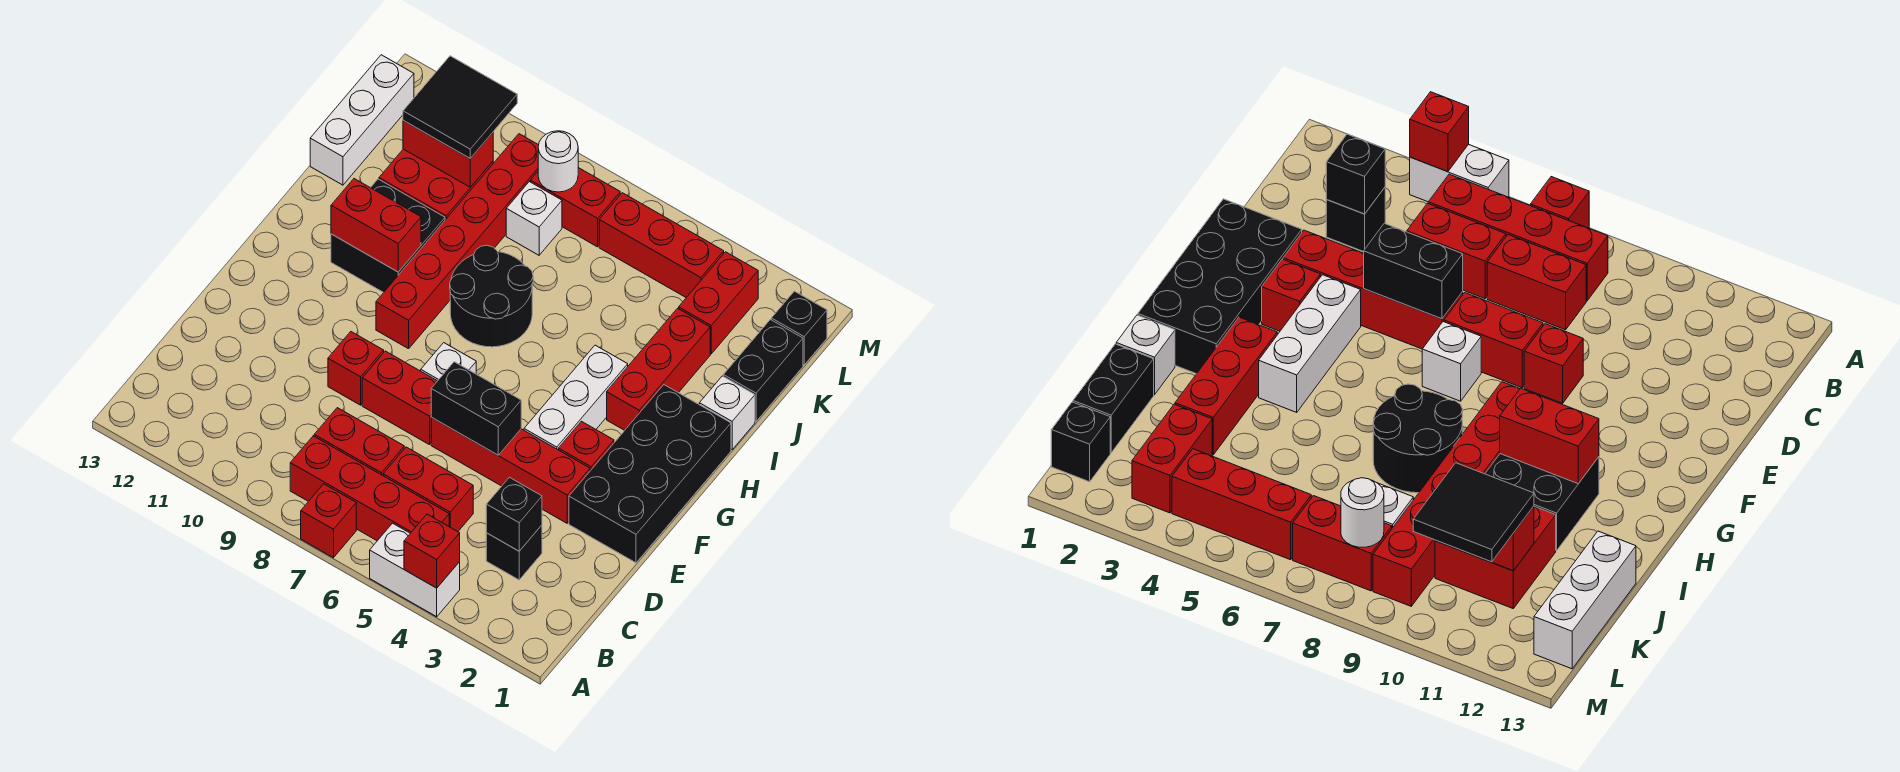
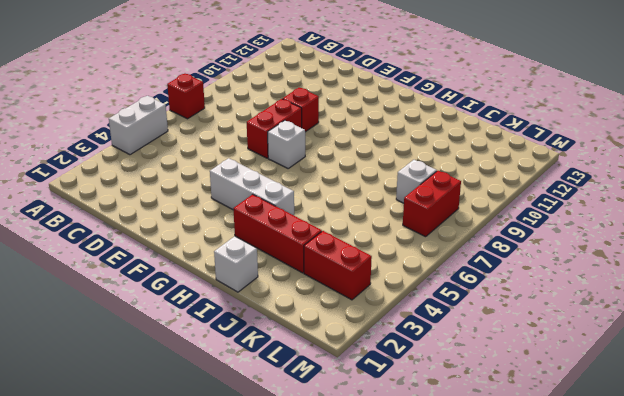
none -> red 1x4 brick [290,436,449,541]
none -> black 1x1 brick [486,525,542,580]
none -> red 1x2 brick [383,447,473,532]
none -> red 1x2 brick [314,408,404,475]

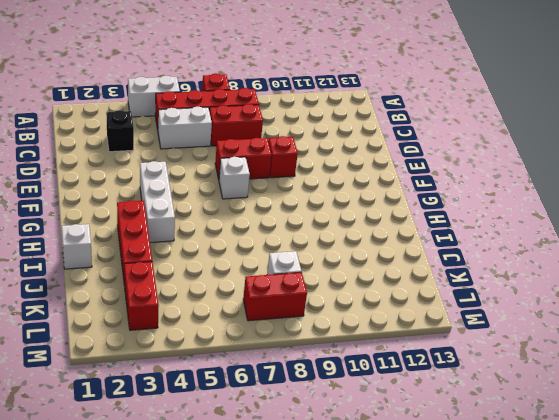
white 1x2 brick [158,107,212,149] -> red 1x2 brick [383,447,473,532]
none -> black 2x4 brick [569,385,731,563]
none -> red 1x4 brick [431,417,590,523]
none -> red 1x1 brick [559,421,614,471]
none -> red 1x6 brick [376,134,539,349]

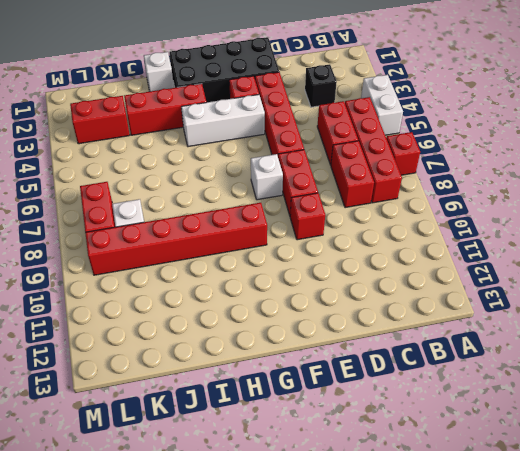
none -> black 2x2 round brick [450,245,533,347]
none -> black 2x2 brick [331,179,445,293]
none -> black 1x2 brick [723,320,803,421]
none -> red 2x2 brick [379,149,493,220]

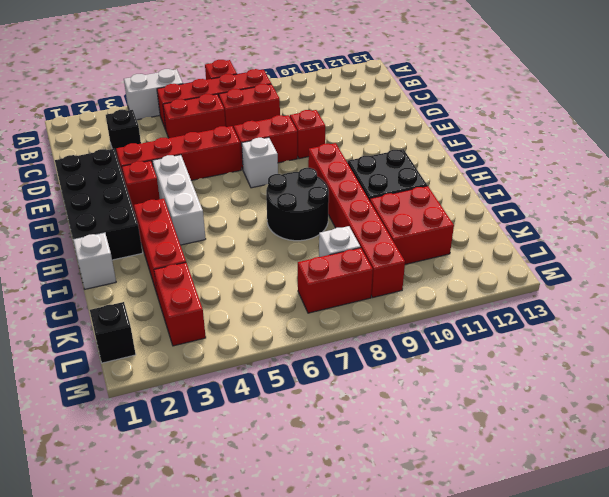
none -> black 1x2 brick [723,320,803,421]
none -> white 1x3 brick [310,55,414,185]
none -> red 1x3 brick [599,193,724,298]
none -> red 1x1 brick [404,514,460,588]

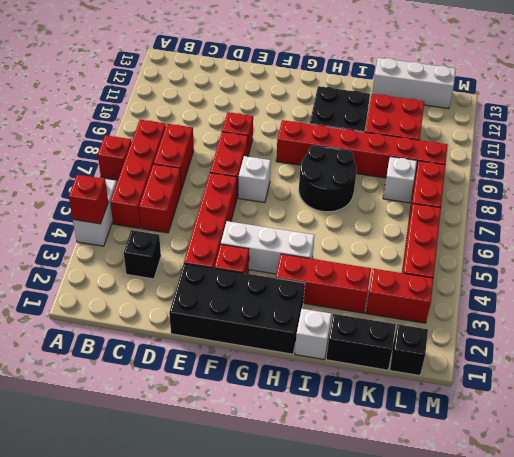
none -> black 1x1 brick [486,477,542,551]
none -> black 1x2 brick [431,362,521,455]
none -> red 1x2 brick [331,179,421,272]
none -> red 1x2 brick [403,121,493,187]

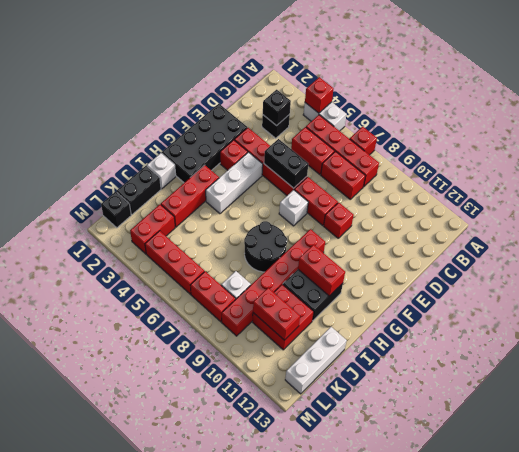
none -> white 1x1 round brick [538,131,578,192]
none -> black 2x2 tile [403,56,517,158]

